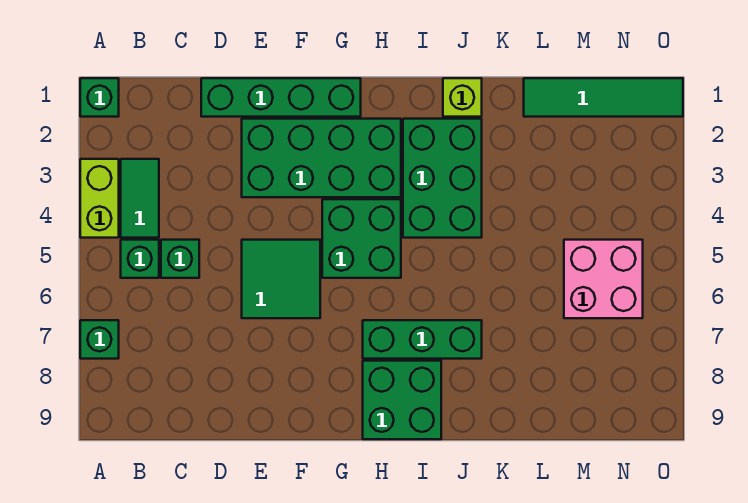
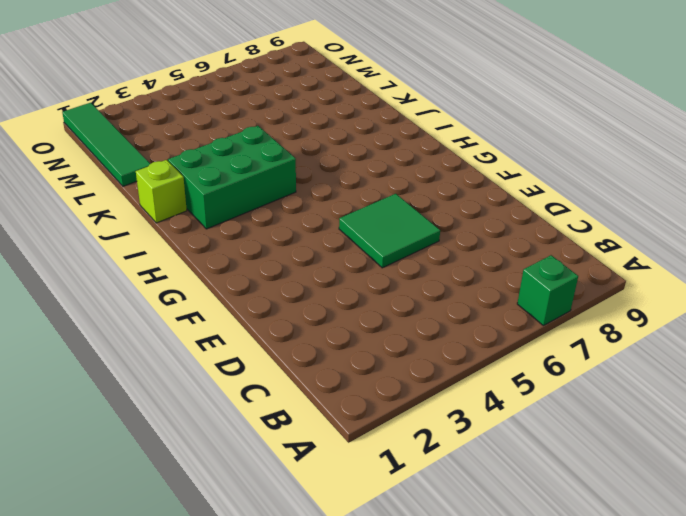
none -> green 1x1 brick [80,78,119,117]
none -> lime 1x2 brick [80,159,119,238]
none -> green 1x2 tile [121,159,159,238]

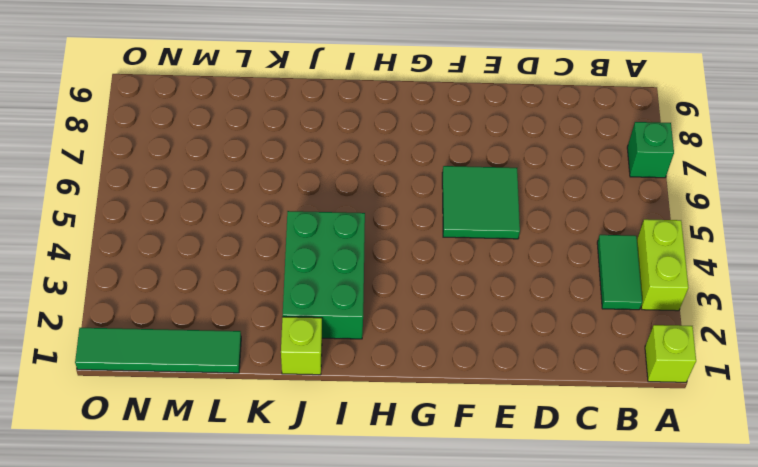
lime 1x1 brick [645,325,696,382] -> green 1x1 brick [80,78,119,117]
none -> green 1x1 brick [121,240,159,278]
none -> green 1x1 brick [161,240,199,278]
none -> green 1x4 brick [201,78,361,117]

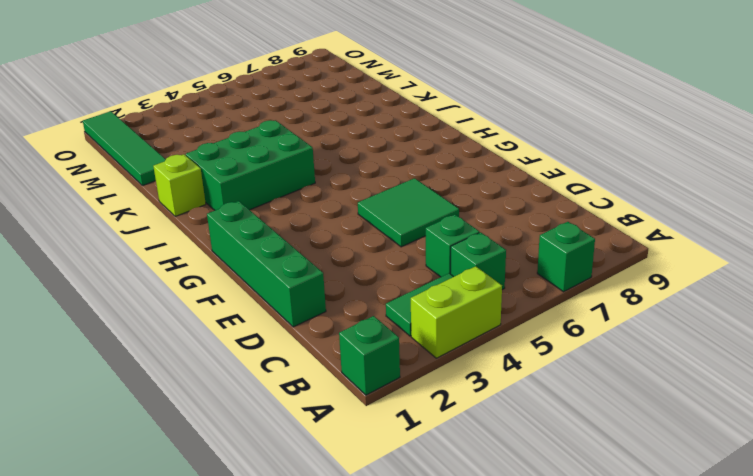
none -> green 2x4 brick [242,119,401,197]
none -> green 2x2 brick [322,199,401,278]
none -> green 1x3 brick [363,320,482,359]

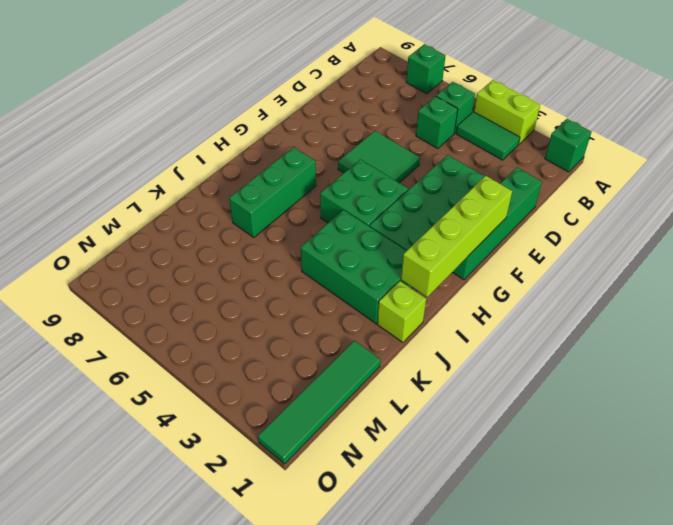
lime 1x4 brick [401,176,512,297] -> none
none -> green 2x2 brick [363,361,441,439]
none -> pink 2x2 brick [564,240,643,318]

